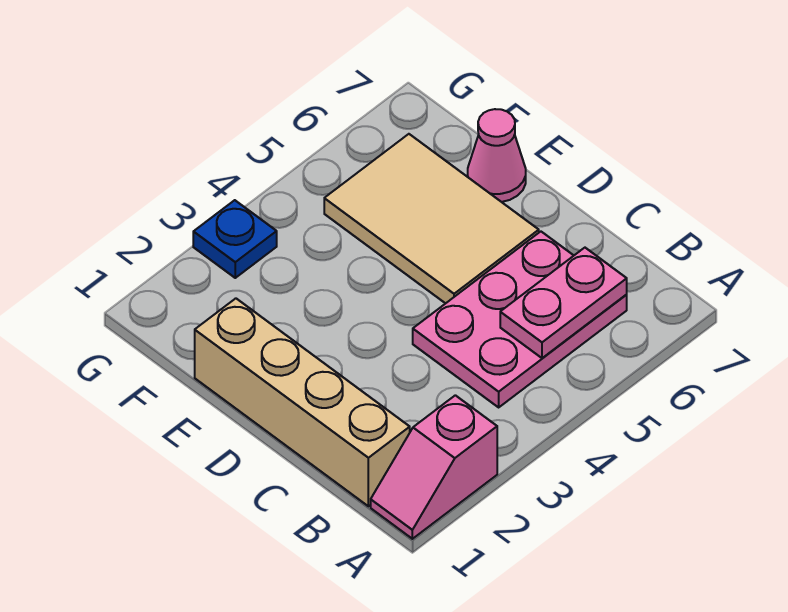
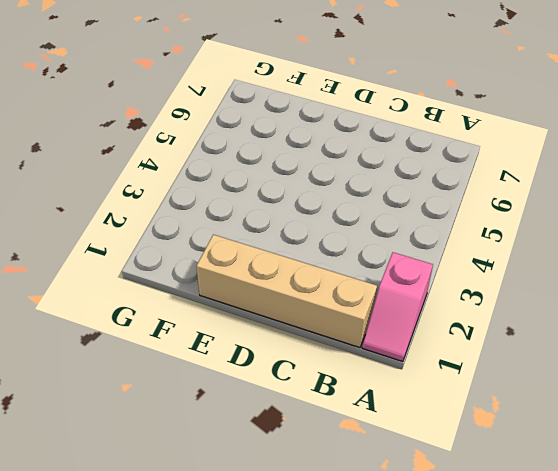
none -> pink 2x3 plate [413,232,627,407]
none -> tan 2x3 tile [324,134,539,303]

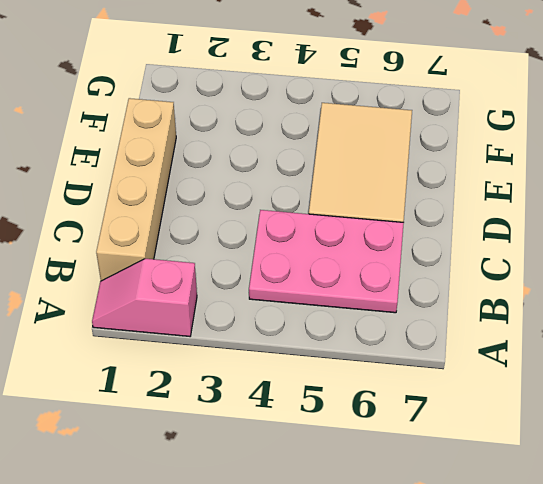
none -> pink 1x1 cone [468,109,526,202]
none -> blue 1x1 plate [193,200,277,278]

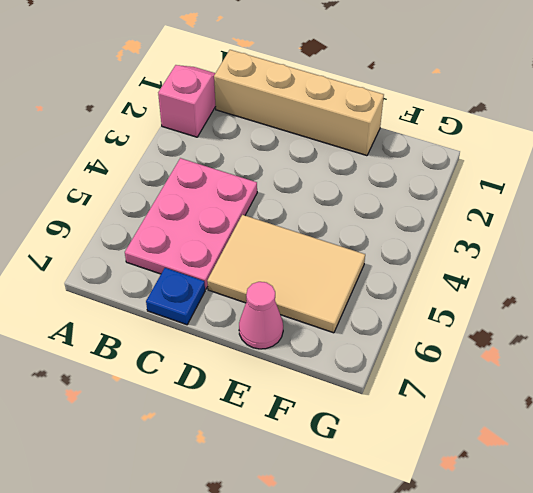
blue 1x1 plate [146,268,205,325] -> blue 1x1 plate moved to [193,200,277,278]
none -> pink 1x2 plate [500,248,627,358]

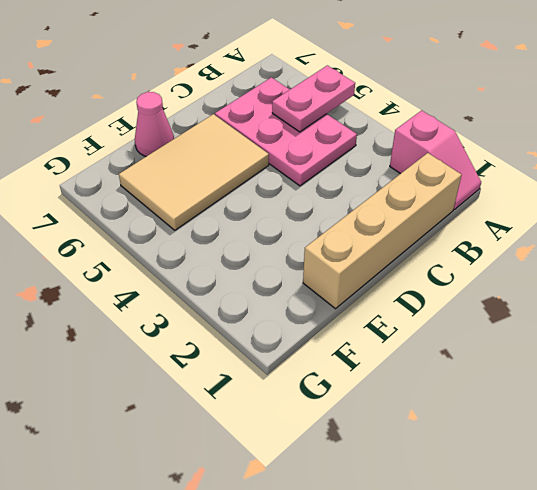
pink 1x2 plate [272,65,355,132] -> pink 1x2 plate turned to [500,248,627,358]
none -> blue 1x1 plate [193,200,277,278]

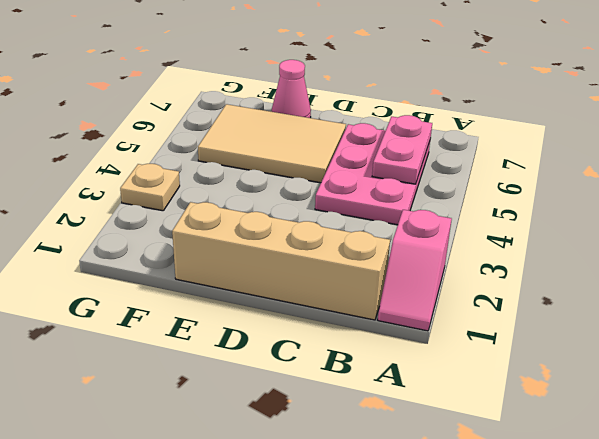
tan 1x1 plate [120,164,180,211] -> blue 1x1 plate [193,200,277,278]

